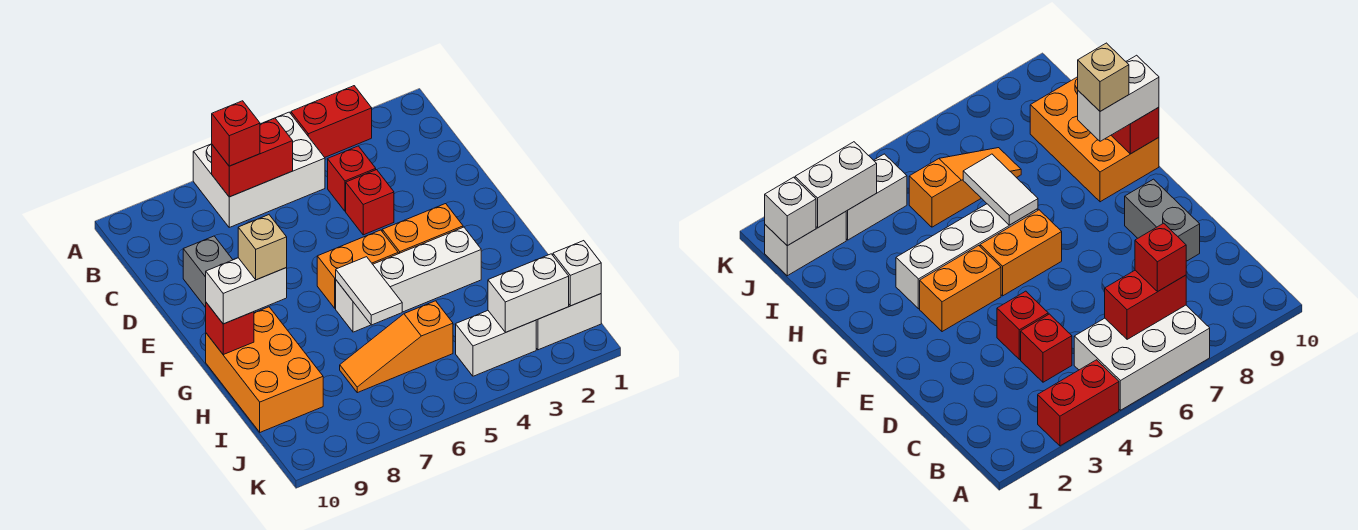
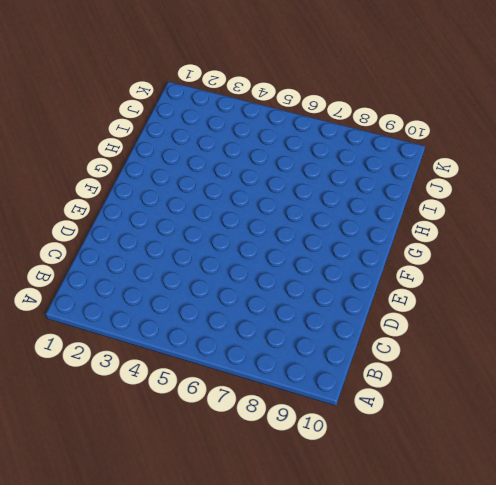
none -> red 1x2 brick [291,86,372,157]
none -> white 2x3 brick [193,112,325,227]
none -> red 1x1 brick [328,146,376,211]

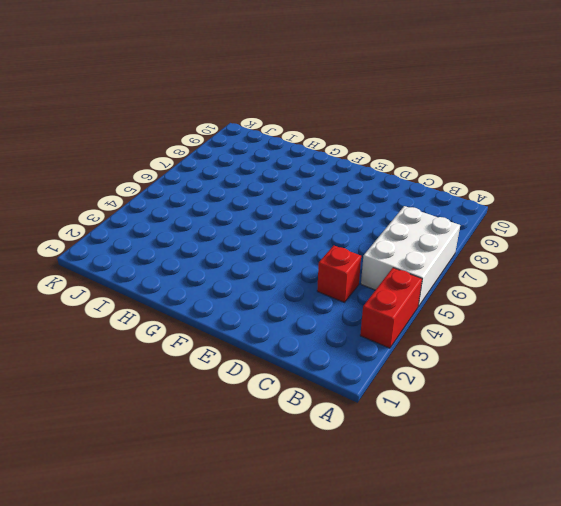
none -> red 1x1 brick [346,170,394,235]
none -> grey 1x2 brick [183,236,233,307]
none -> orange 1x2 brick [382,204,463,254]

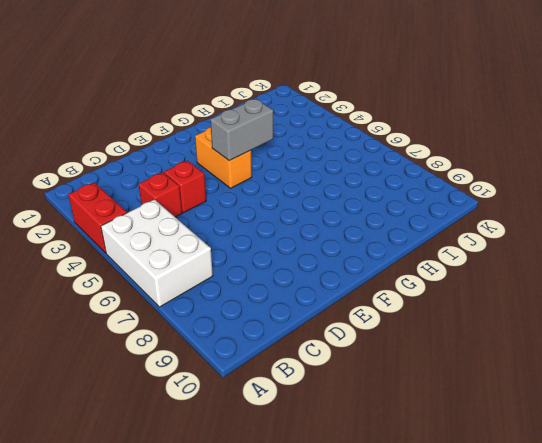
grey 1x2 brick [210,99,273,161] -> grey 1x2 brick moved to [183,236,233,307]
none -> orange 1x2 brick [317,230,398,309]
none -> white 1x4 brick [336,227,481,332]
none -> orange 2x3 brick [206,307,323,432]

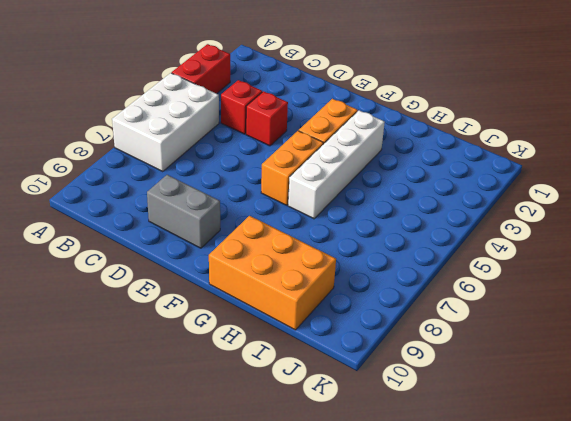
none -> orange 1x3 slope [340,301,453,393]
none -> white 1x2 brick [536,294,601,350]
none -> white 1x2 brick [456,311,536,376]

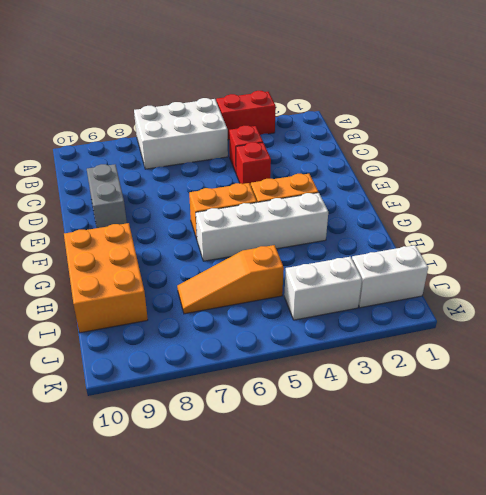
none -> red 1x2 brick [212,118,293,197]
none -> white 1x2 tile [336,257,402,325]
none -> red 1x1 brick [206,303,254,355]

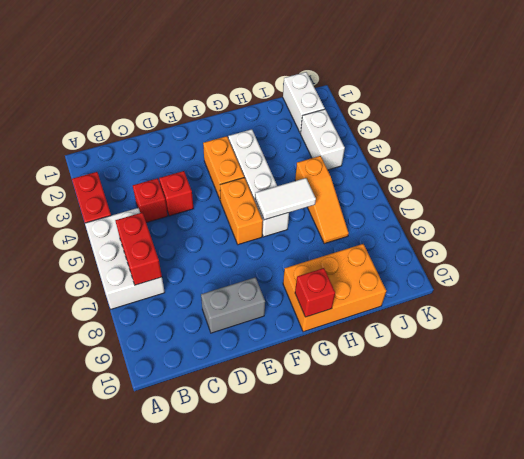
none -> white 1x1 brick [553,241,601,306]
none -> white 1x2 brick [488,254,569,333]
none -> red 1x1 brick [212,101,260,166]

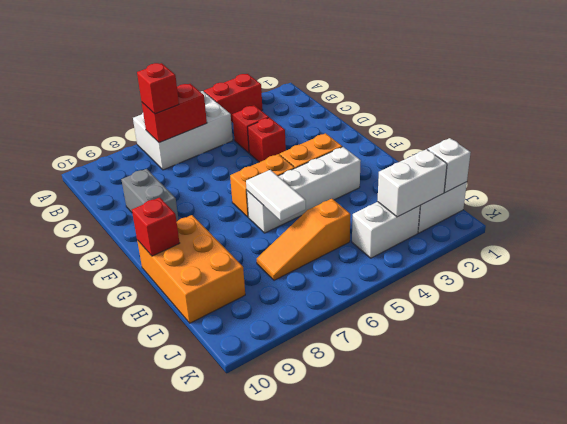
none -> white 1x2 brick [206,258,287,324]
none -> tan 1x1 brick [238,215,287,280]

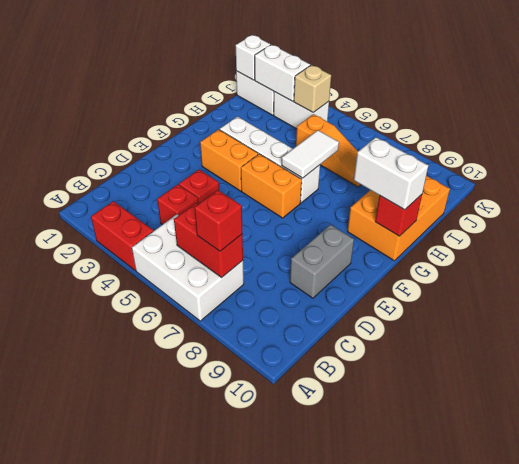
tan 1x1 brick [294,65,331,112] -> tan 1x1 brick moved to [238,215,287,280]

